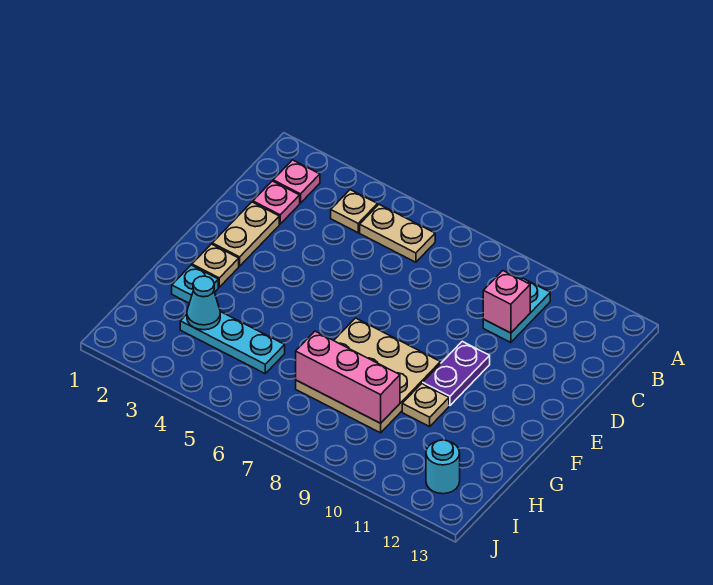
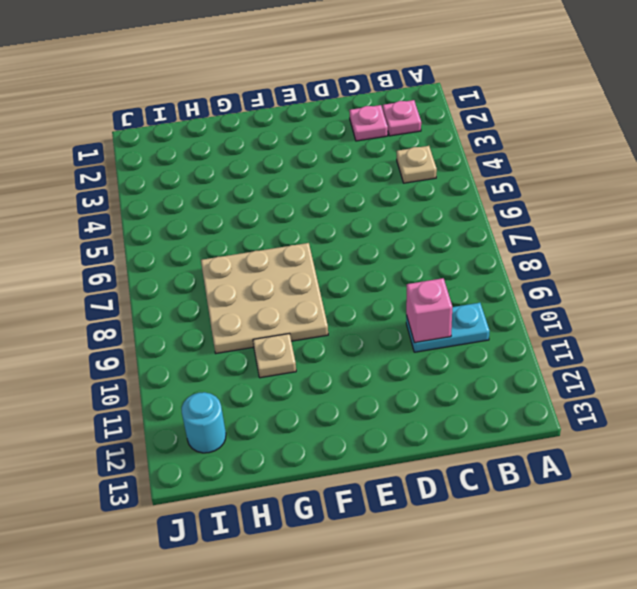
none -> tan 1x2 plate [360,205,435,262]
none -> tan 1x2 plate [212,202,279,266]
none -> purple 1x2 plate [423,341,490,406]

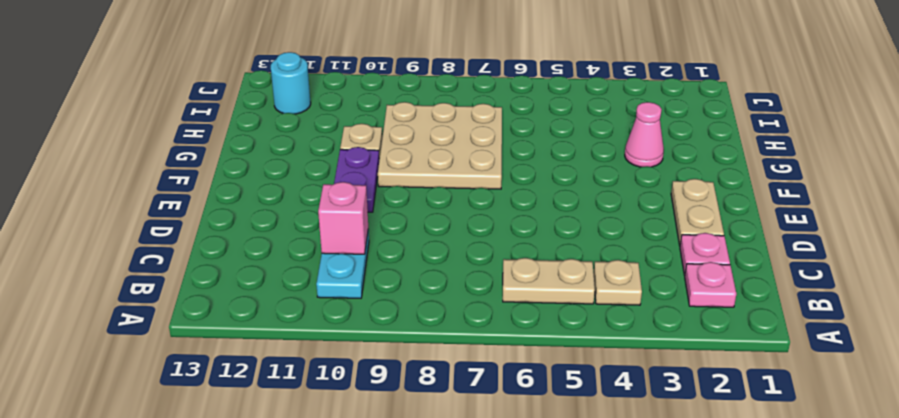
pink 1x1 cone [625,102,664,167] -> none
none -> tan 1x1 plate [192,244,239,287]
none -> cyan 1x1 plate [172,265,218,303]
none -> cyan 1x3 plate [180,312,285,373]

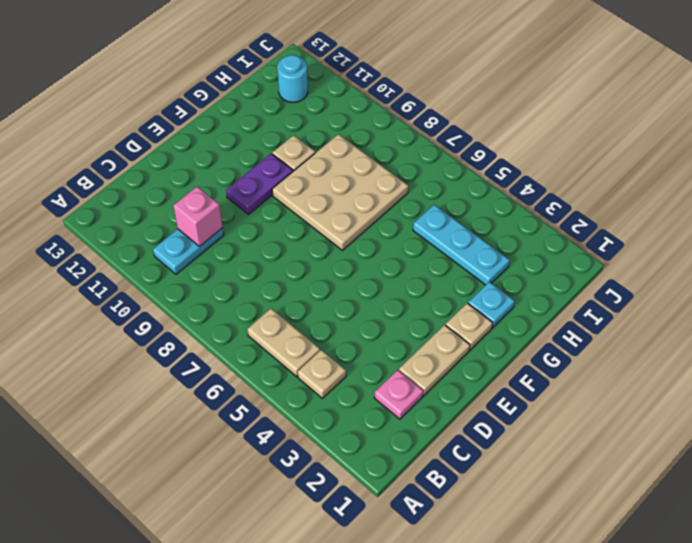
none -> pink 1x1 plate [273,160,320,203]
none -> cyan 1x1 cone [187,276,220,330]
none -> pink 1x3 brick [296,331,400,423]

